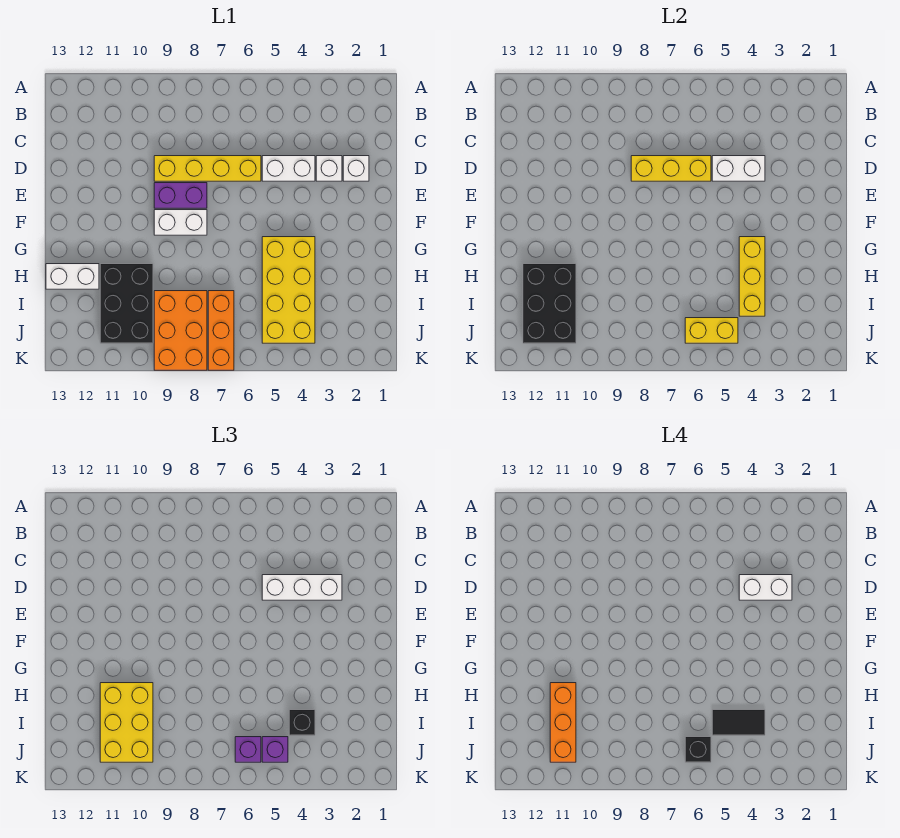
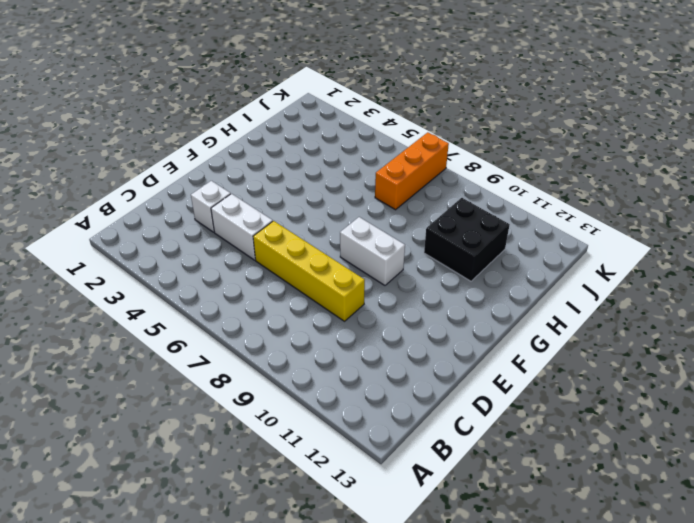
black 2x2 brick [424,198,510,281] -> black 2x3 brick [100,264,153,343]
none -> white 1x1 brick [343,156,369,181]
none -> purple 1x2 brick [154,183,207,208]
none -> yellow 2x4 brick [262,237,315,343]

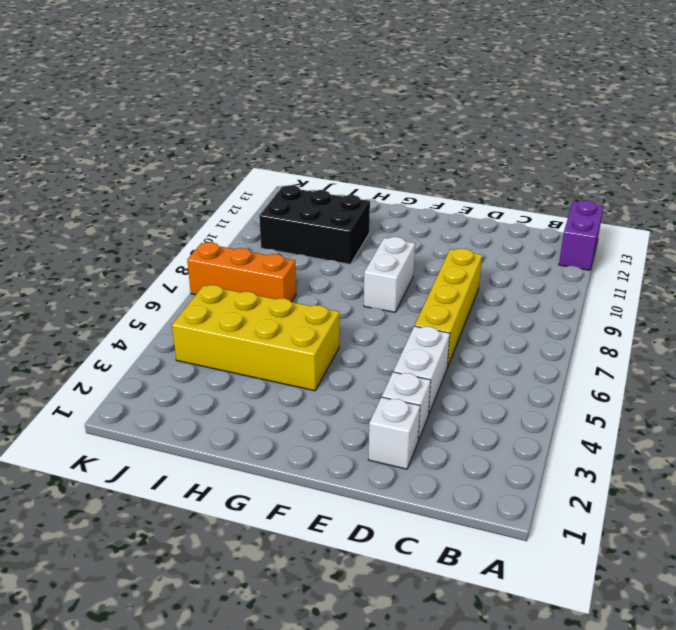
purple 1x2 brick [559,200,604,270] -> purple 1x2 brick moved to [154,183,207,208]
none -> white 1x2 brick [46,264,99,289]
none -> orange 2x3 brick [154,291,207,370]
none -> white 1x2 brick [712,156,765,181]

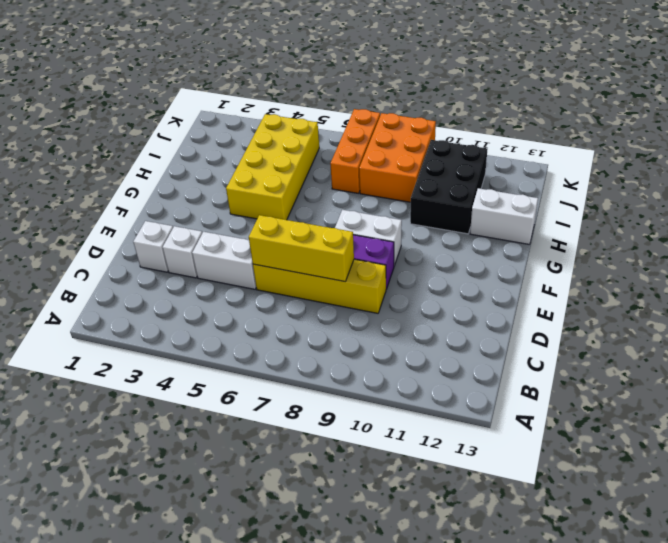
none -> white 1x2 brick [712,156,765,181]
none -> yellow 1x3 brick [739,237,765,316]
none -> black 2x3 brick [523,264,576,343]

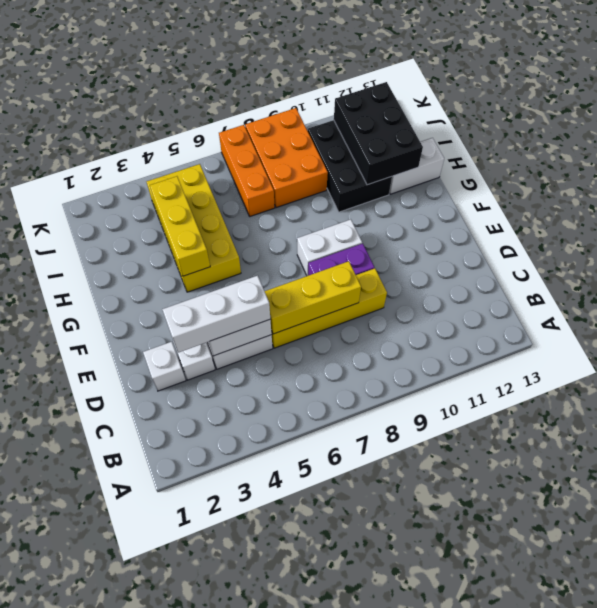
none -> yellow 1x2 brick [685,318,738,343]
none -> yellow 2x3 brick [100,683,153,762]
none -> black 1x1 brick [289,710,315,735]

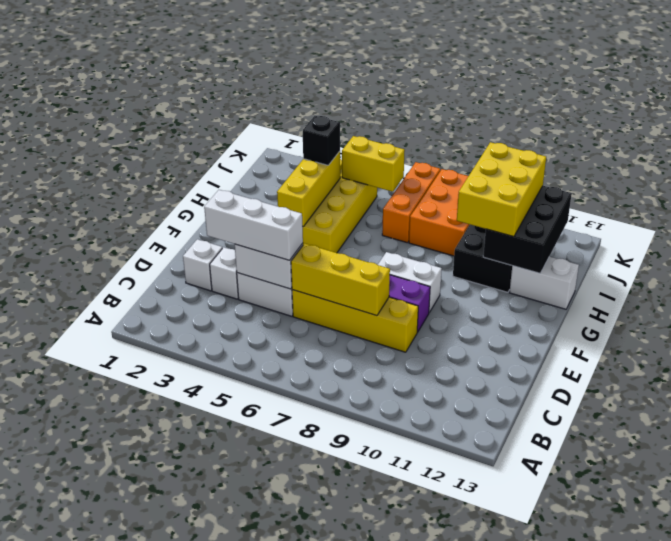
none -> purple 1x1 brick [262,737,288,762]
none -> purple 1x1 brick [235,737,261,762]
none -> white 1x2 brick [739,575,792,600]

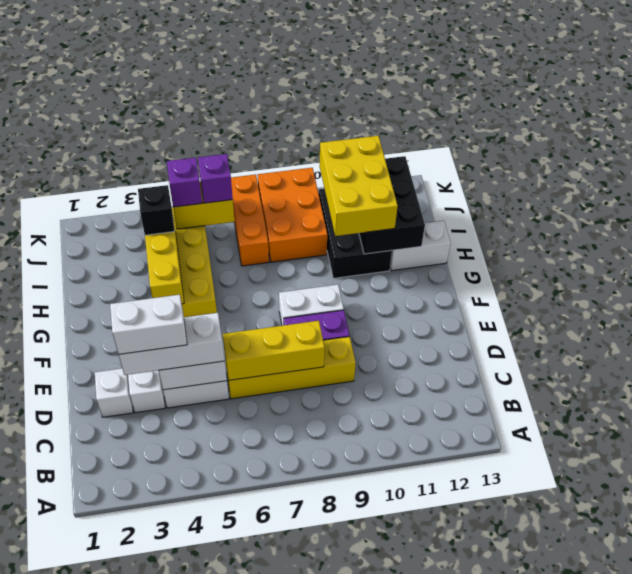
none -> orange 1x3 brick [550,683,576,762]
none -> black 1x2 tile [712,710,765,735]
none -> black 1x1 brick [685,737,711,762]

